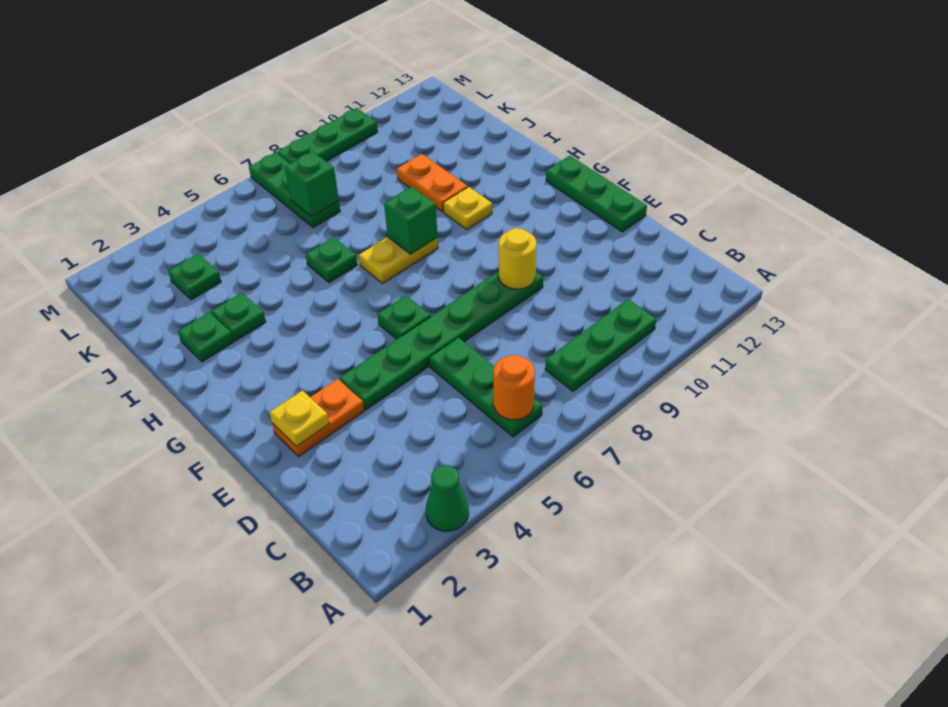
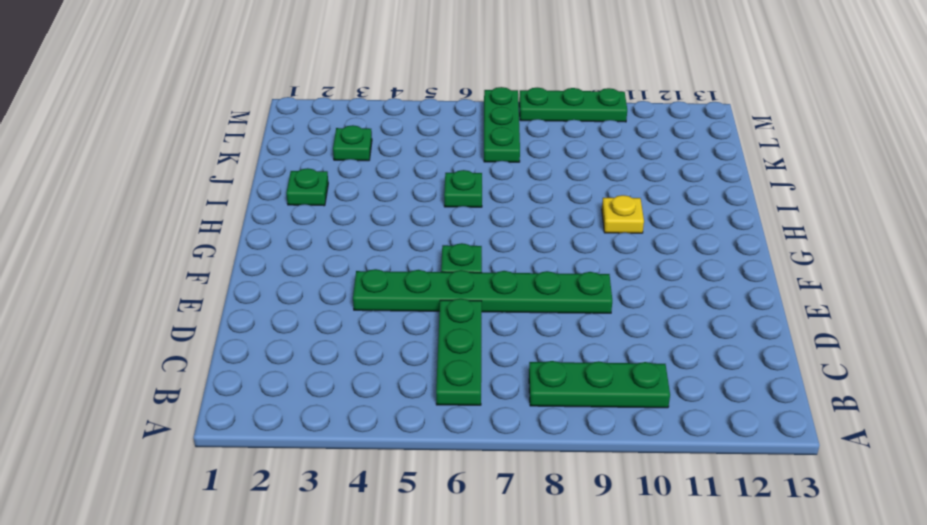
none -> green 1x1 cone [426,466,469,531]
none -> orange 1x2 plate [272,379,364,456]
none -> green 1x3 plate [546,156,647,232]

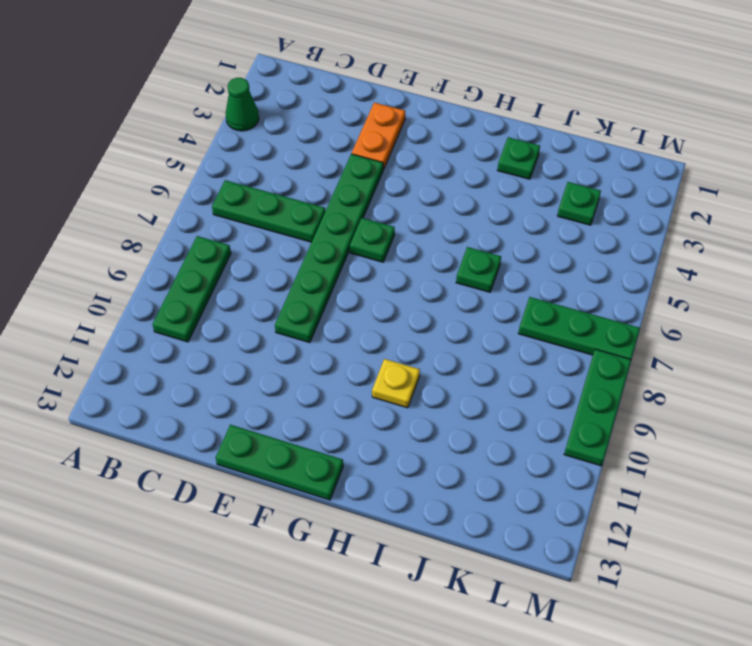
none -> yellow 1x2 plate [359,237,438,283]
none -> green 1x1 plate [211,293,266,341]
none -> orange 1x2 plate [397,154,468,212]

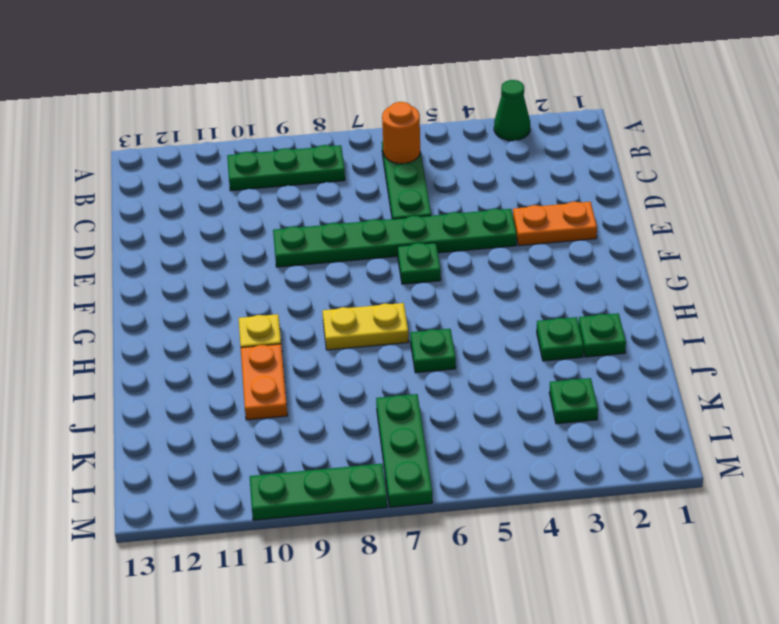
none -> green 1x3 plate [546,156,647,232]
none -> yellow 1x1 plate [270,390,329,446]
none -> yellow 1x1 round brick [499,228,536,289]

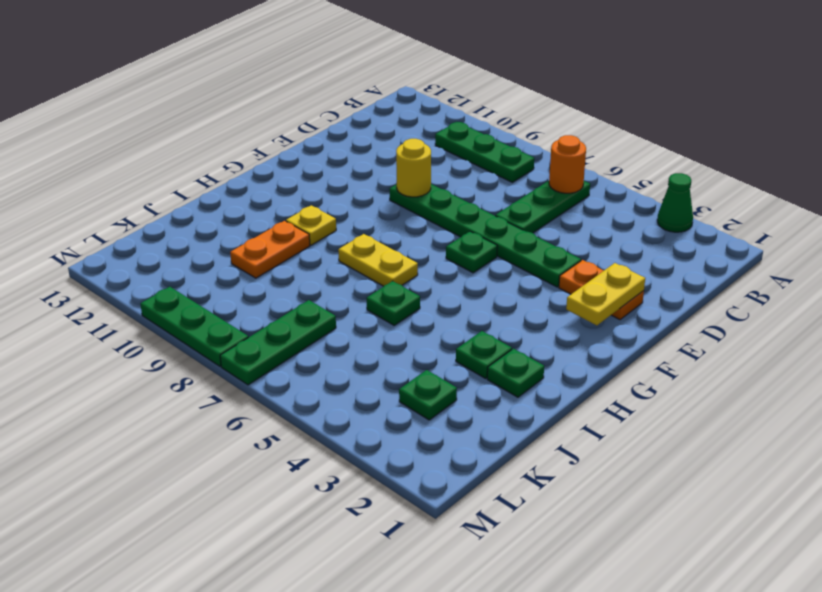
yellow 1x2 plate [566,263,645,325] -> yellow 1x1 plate [270,390,329,446]
none -> green 1x3 plate [546,156,647,232]
none -> green 1x1 brick [384,187,438,254]
none -> green 1x1 brick [285,151,339,217]

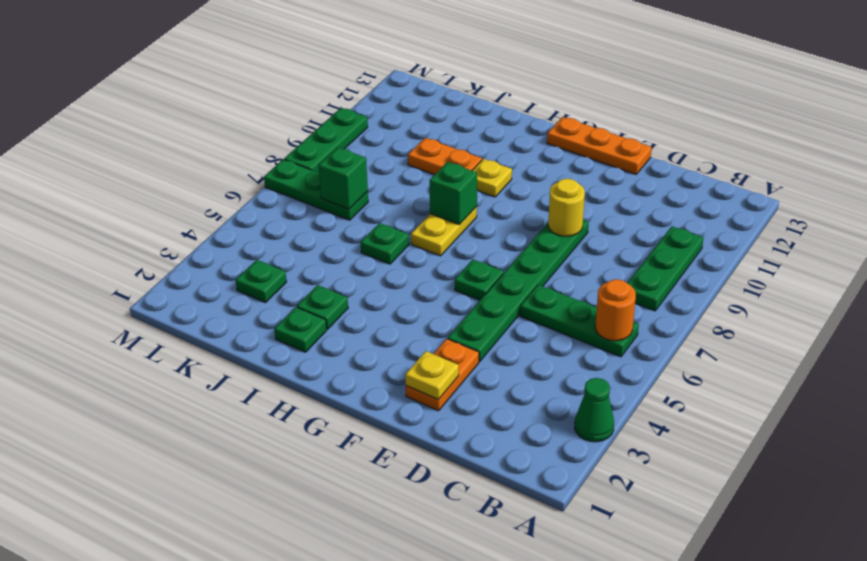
orange 1x3 plate [547,117,652,174] -> green 1x3 plate [546,156,647,232]

